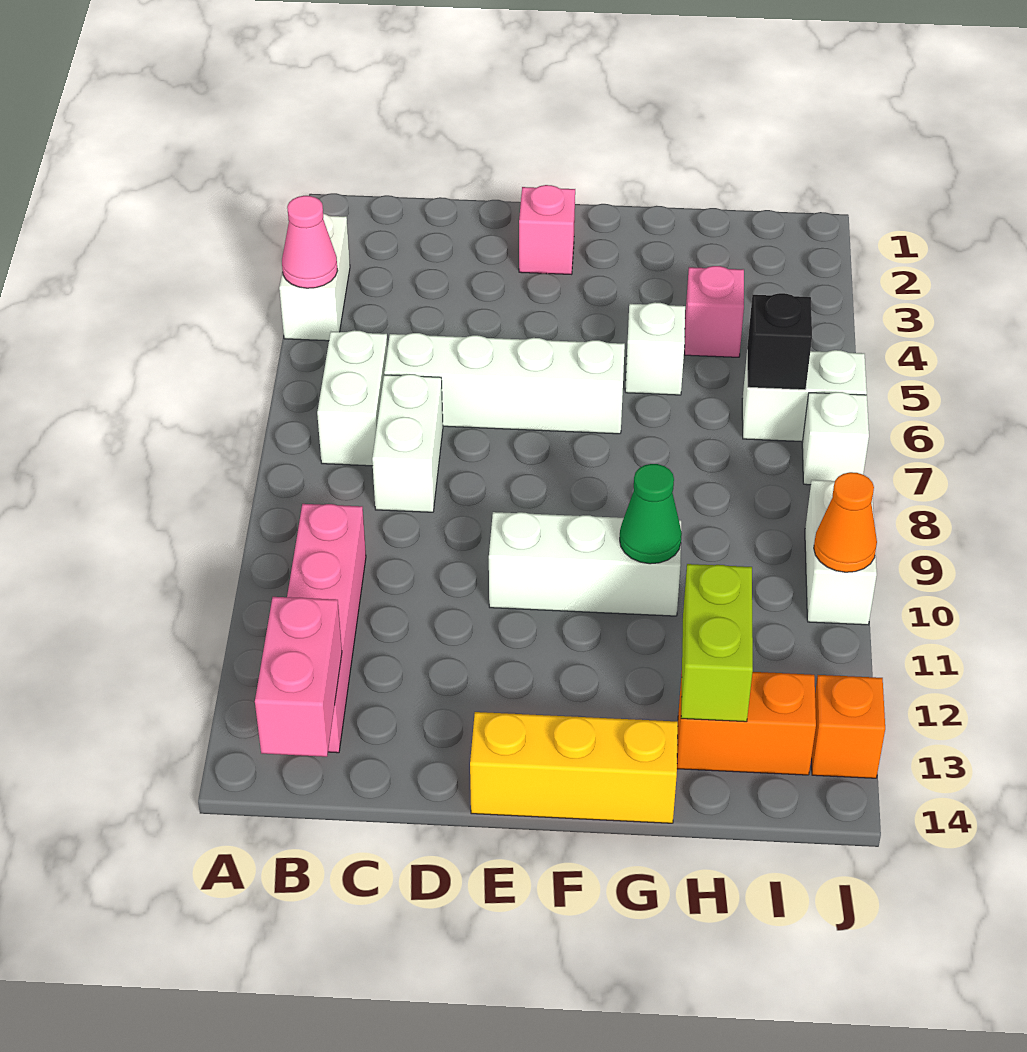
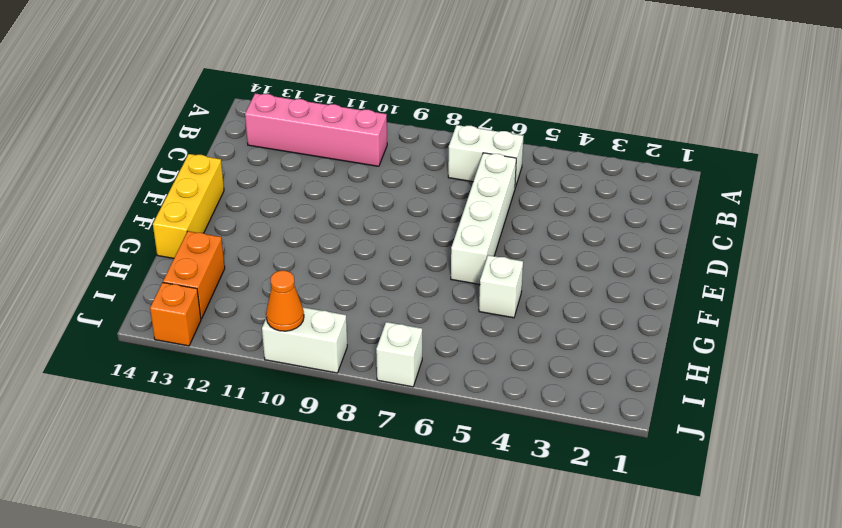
none -> white 1x2 brick [279,214,350,341]
none -> white 1x2 brick [372,374,443,512]
none -> pink 1x1 brick [519,185,575,274]

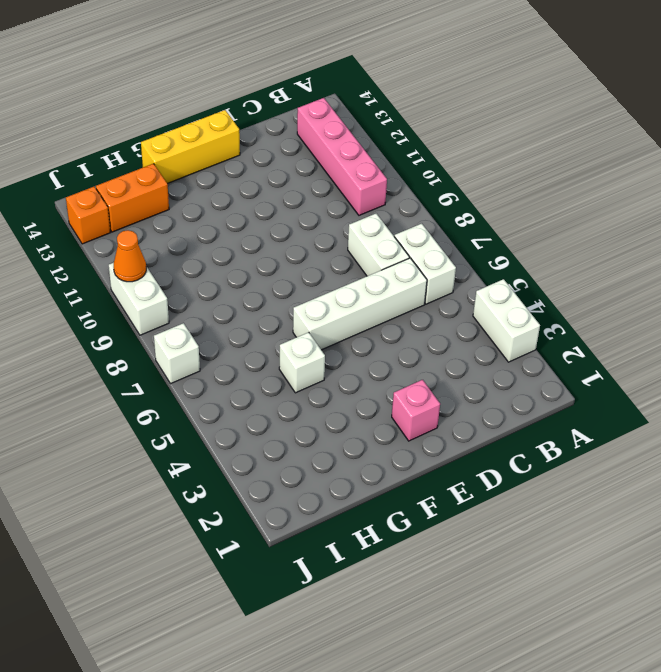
none -> white 1x3 brick [489,512,681,616]
none -> pink 1x1 brick [685,266,744,357]
none -> white 1x2 brick [742,350,867,442]

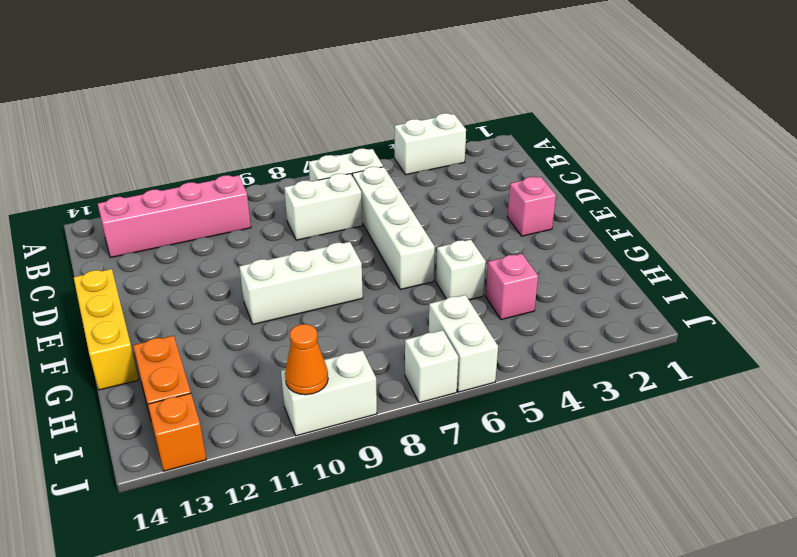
white 1x3 brick [239,242,363,324] -> white 1x3 brick turned to [489,512,681,616]
none -> pink 1x1 cone [282,196,338,288]
none -> pink 1x2 brick [255,597,342,757]
none -> green 1x1 cone [620,464,682,564]

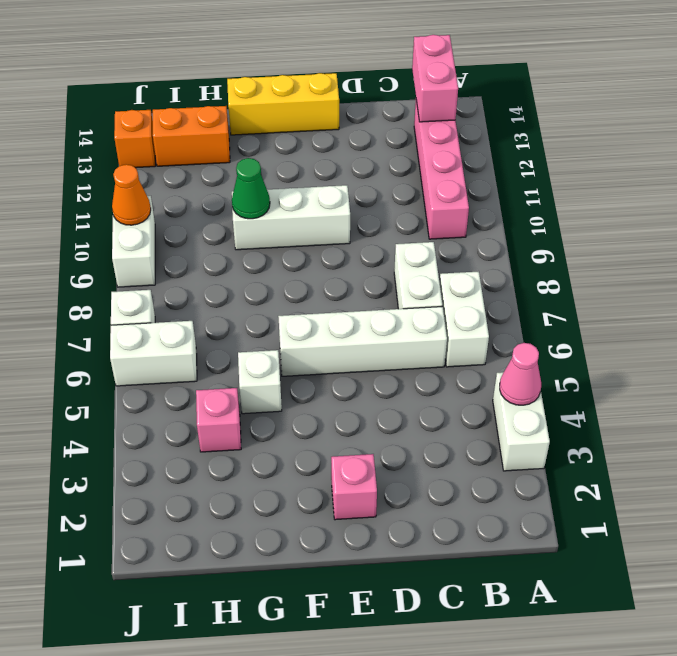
none -> lime 1x2 brick [681,564,753,722]
none -> black 1x1 brick [747,293,812,390]

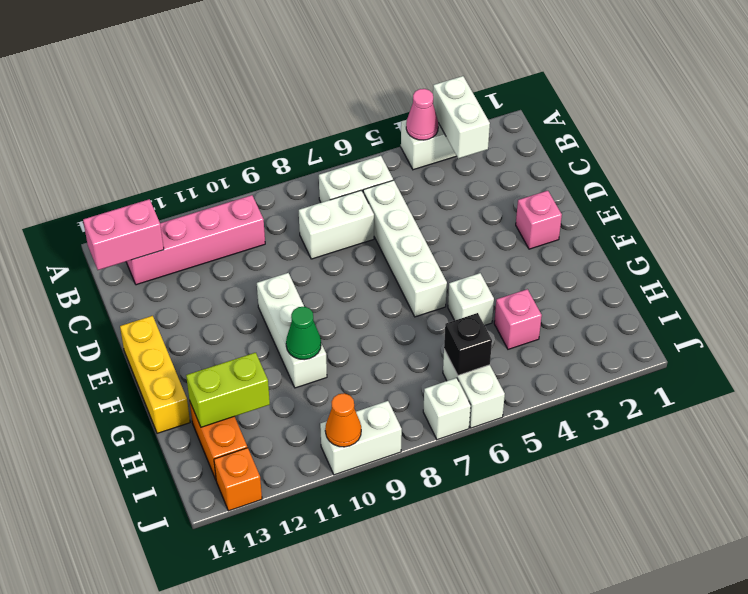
white 1x2 brick [433,76,490,159] -> none

